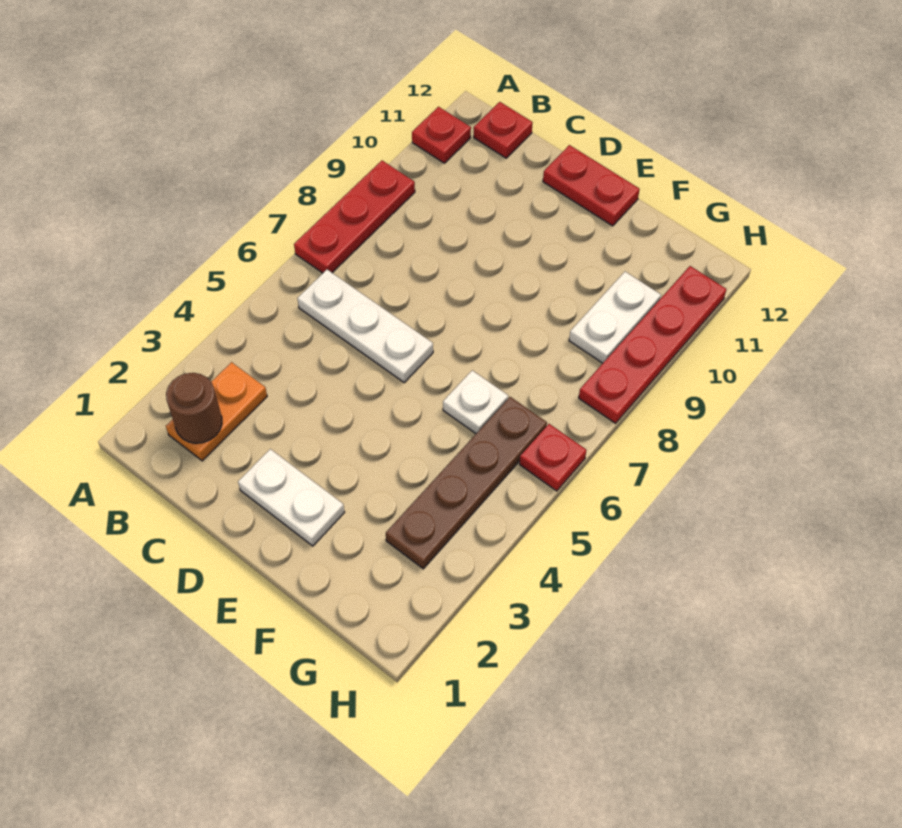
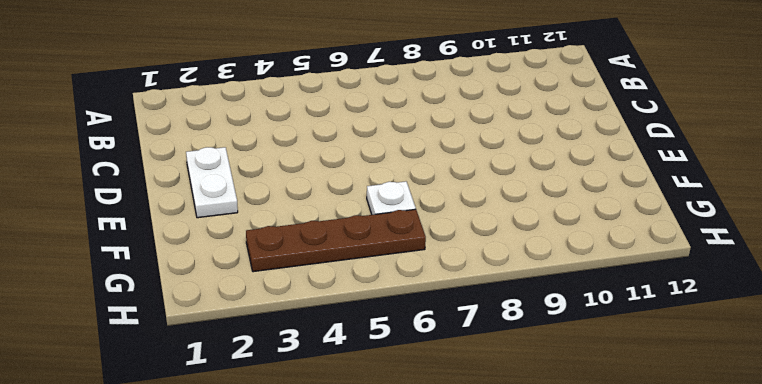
none -> red 1x3 plate [294,161,415,273]
none -> red 1x1 plate [412,107,471,163]
none -> orange 1x2 plate [166,362,267,461]

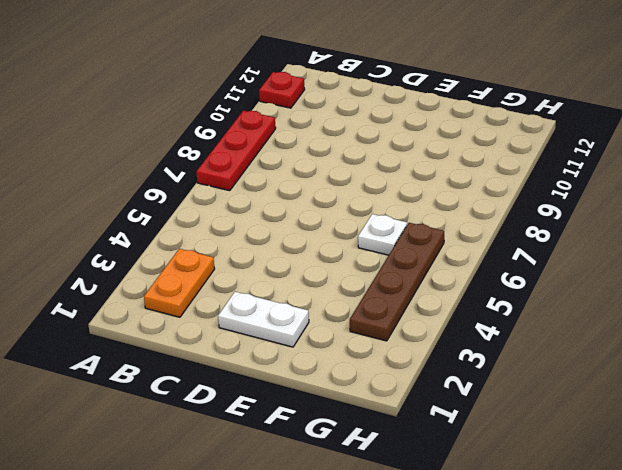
none -> white 1x3 plate [297,270,433,382]
none -> red 1x1 plate [474,102,533,158]
none -> red 1x2 plate [543,145,640,226]

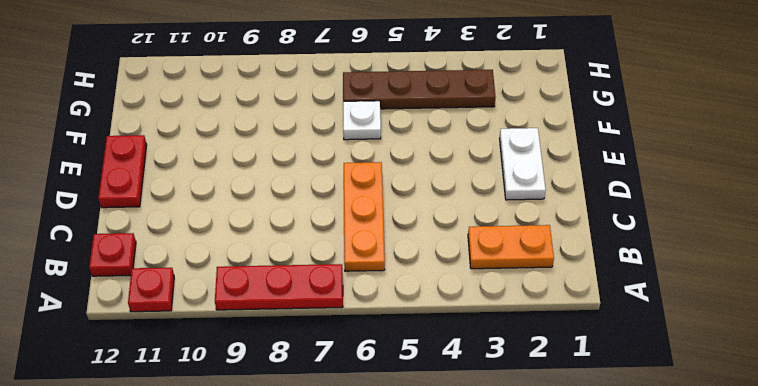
orange 1x3 plate [344,162,385,271] -> white 1x3 plate [297,270,433,382]
none -> white 1x2 plate [569,272,661,363]
none -> red 1x1 plate [519,424,586,491]
none -> red 1x4 plate [579,266,726,423]

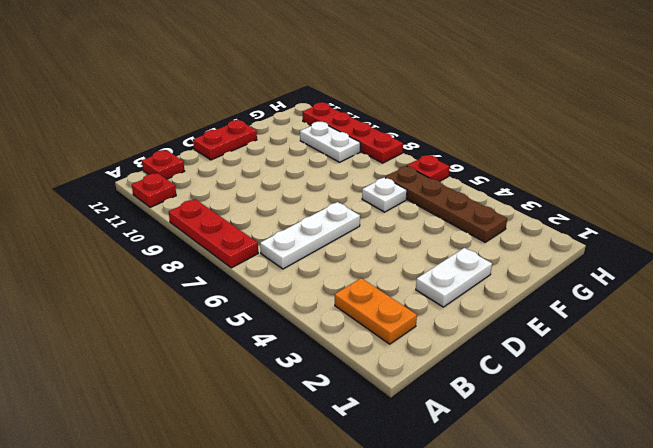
none -> brown 1x1 round brick [166,373,222,443]

